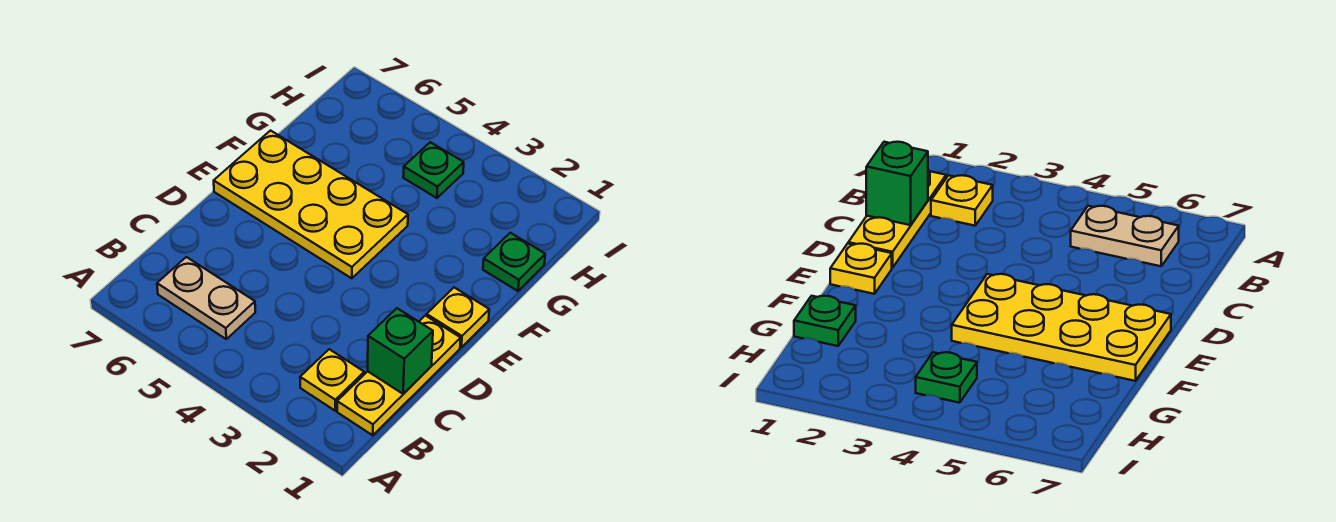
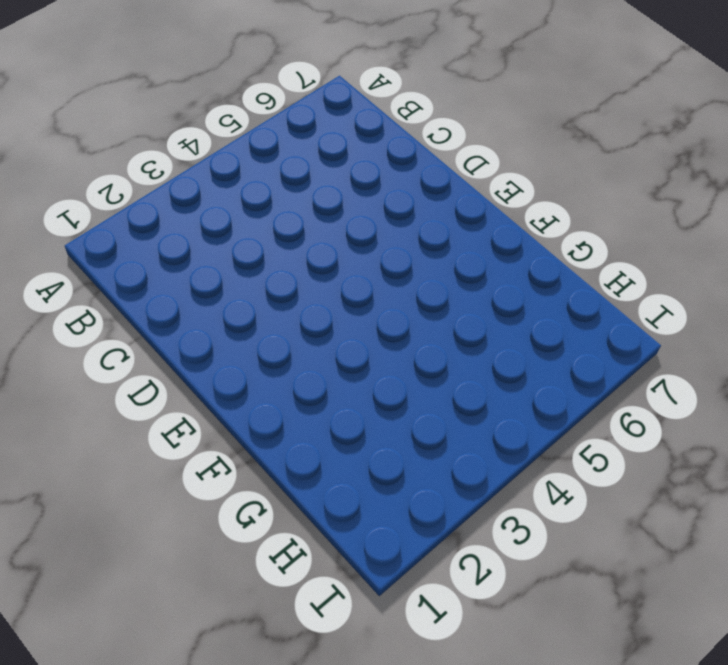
none -> yellow 1x3 plate [337,315,461,435]
none -> yellow 1x1 plate [300,349,364,411]

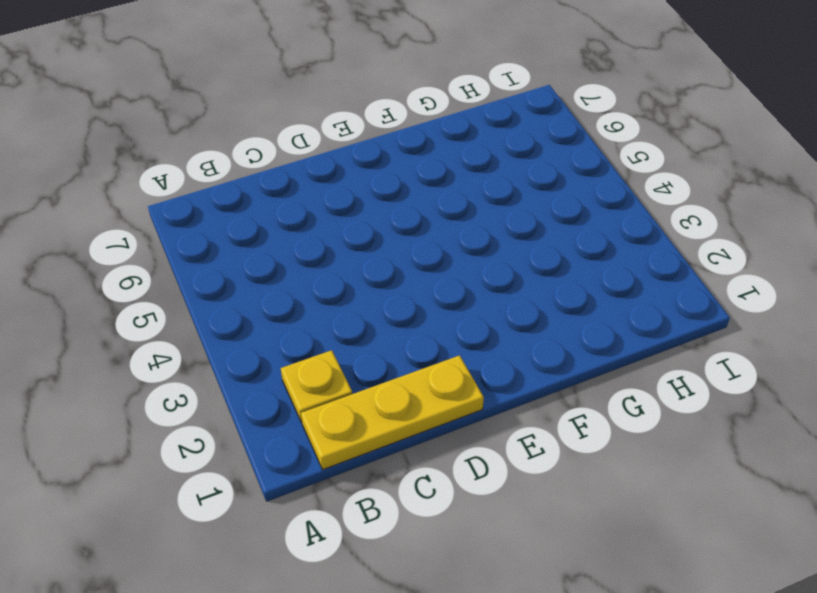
none -> tan 1x2 plate [157,257,255,339]
none -> yellow 1x1 plate [427,288,489,347]

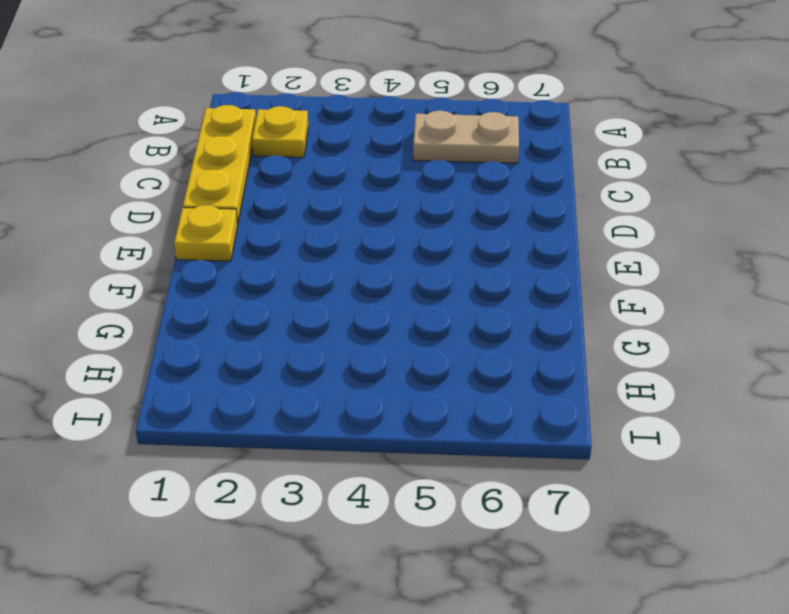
none -> yellow 2x4 plate [214,131,408,278]
none -> green 1x1 plate [483,233,545,291]

